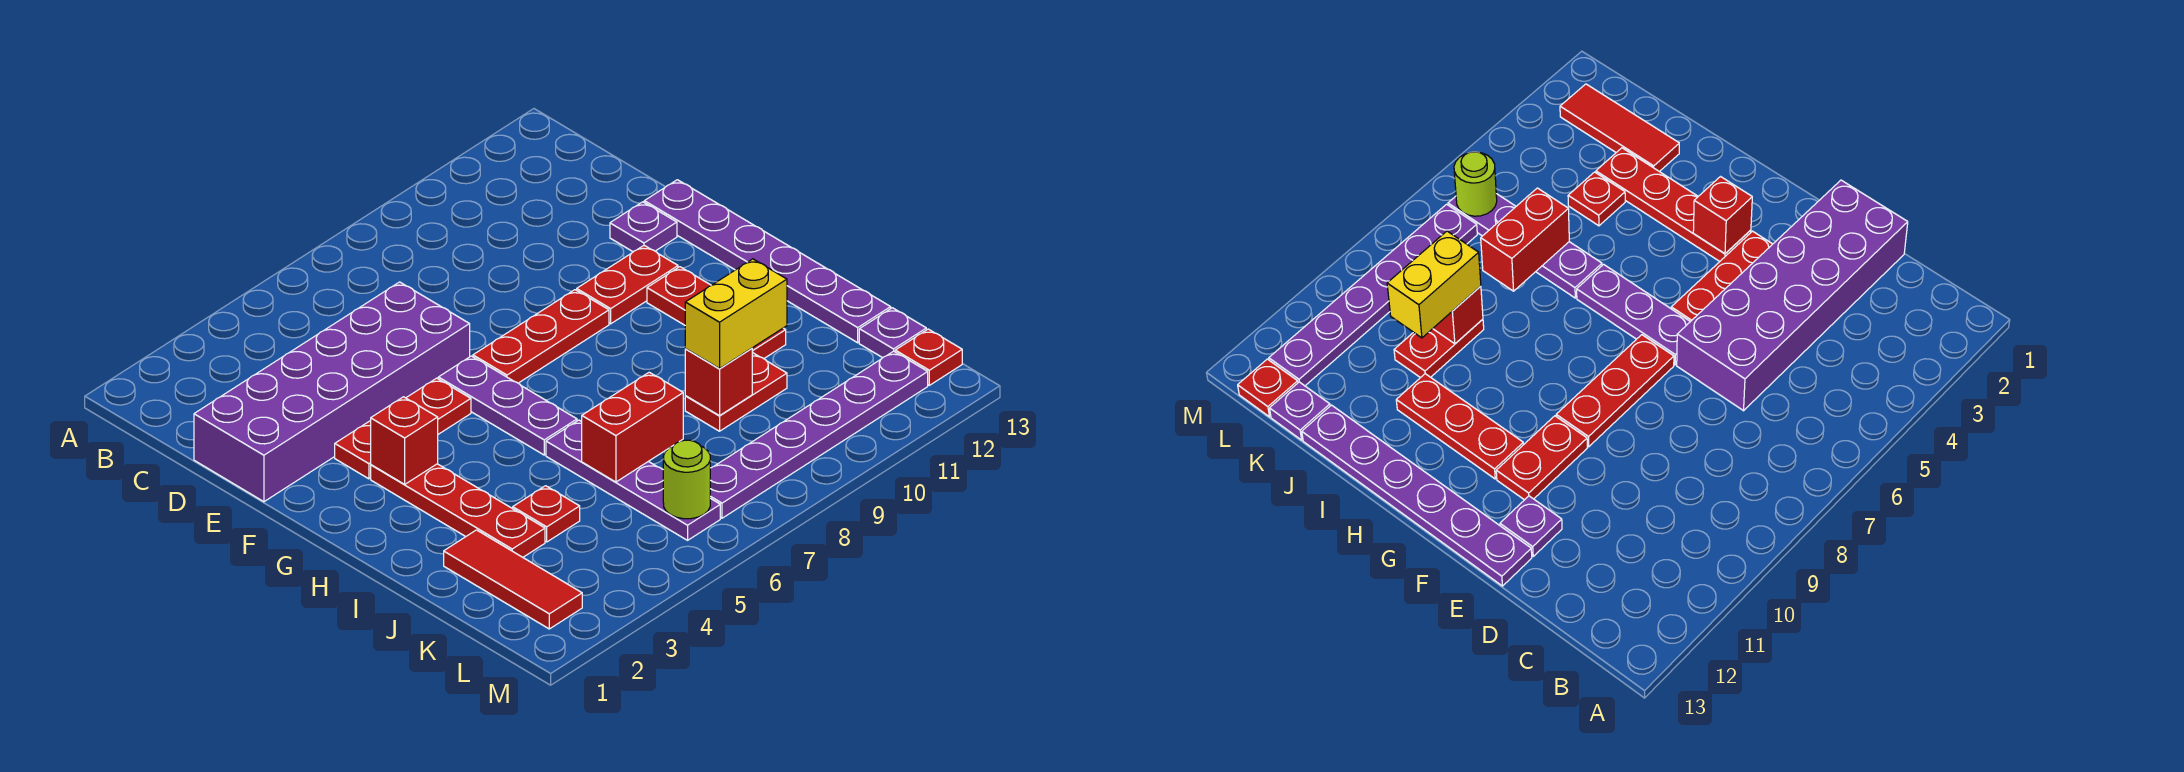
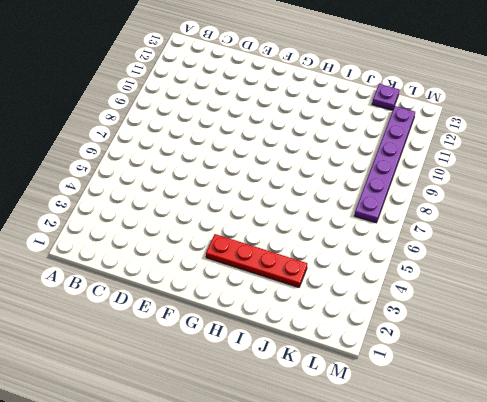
none -> purple 2x6 brick [194,282,470,502]
none -> purple 1x1 plate [610,202,677,252]
none -> purple 1x6 plate [644,180,891,343]

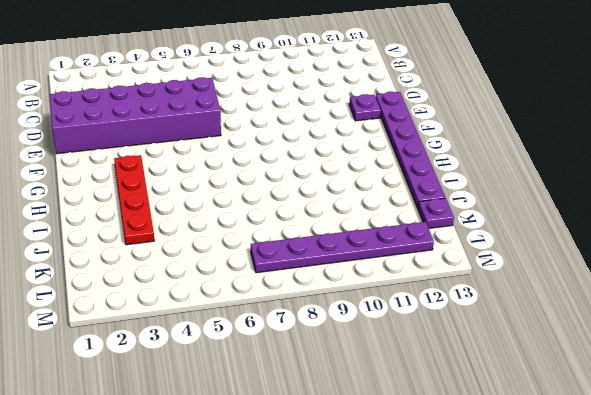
none -> red 1x3 plate [335,378,471,479]
none -> purple 1x3 plate [438,356,577,455]
none -> red 1x3 plate [473,290,609,383]

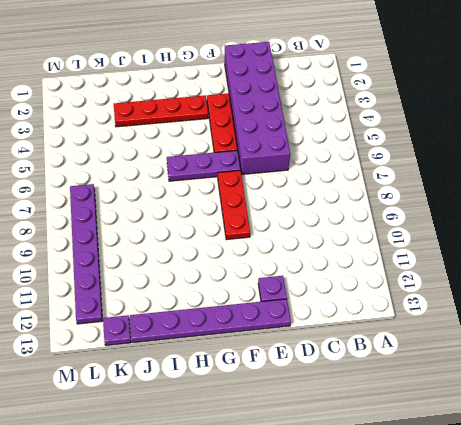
none -> red 1x2 plate [577,246,678,324]
none -> red 1x3 plate [647,267,786,359]
none -> purple 1x4 plate [546,420,720,540]

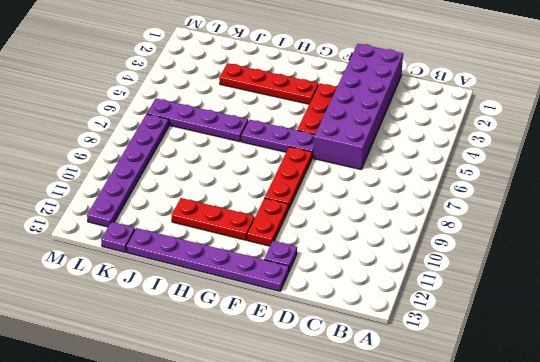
none -> red 1x3 tile [444,530,582,629]
none -> red 1x1 plate [513,486,580,542]
none -> red 1x2 plate [685,353,787,431]

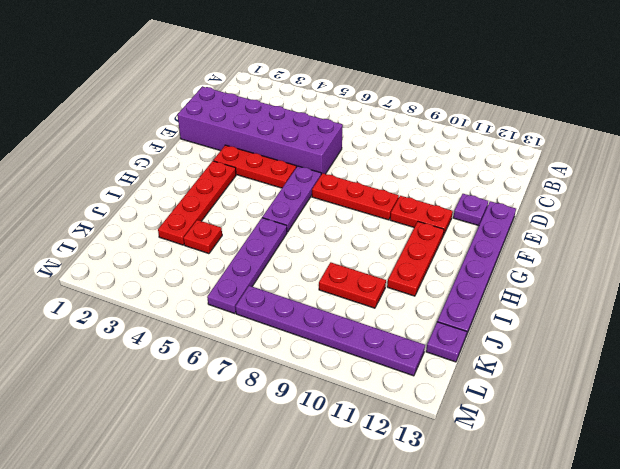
none -> red 1x3 tile [444,530,582,629]
none -> red 1x1 plate [895,329,962,385]
none -> red 1x1 brick [371,397,438,485]

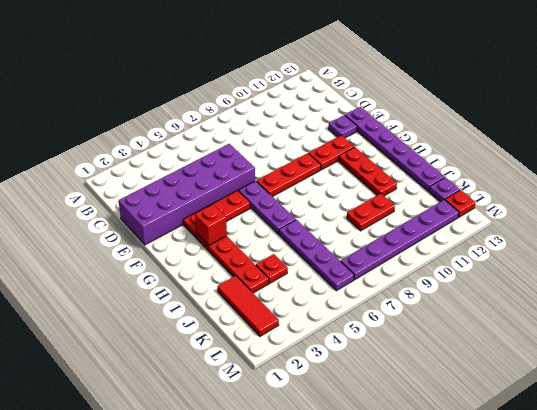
none -> red 1x2 brick [581,372,683,482]
none -> red 1x1 brick [685,348,752,416]
none -> lime 1x1 round brick [663,440,710,519]

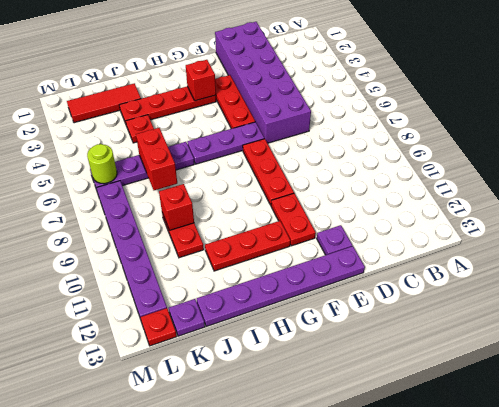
none -> yellow 1x2 brick [685,259,787,369]

